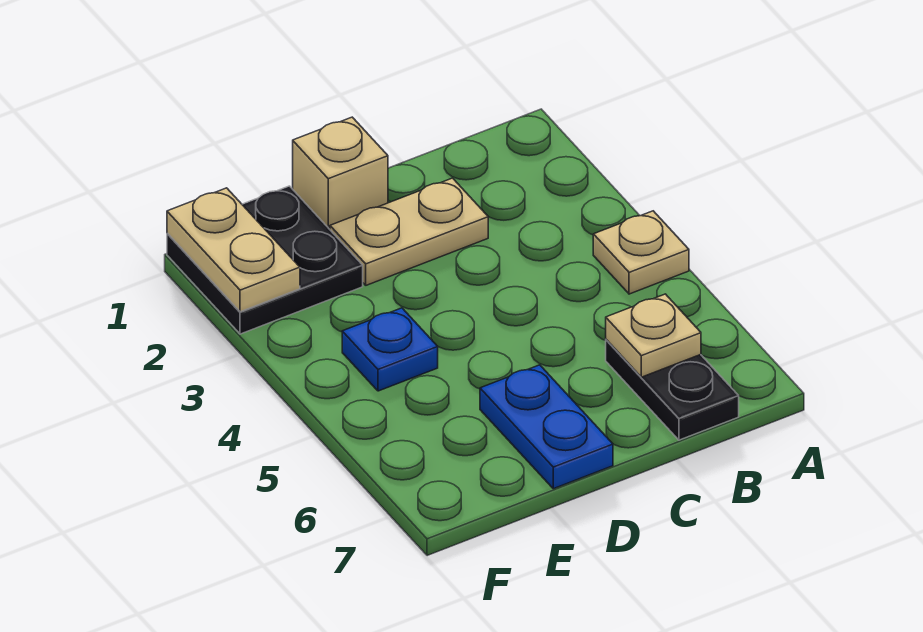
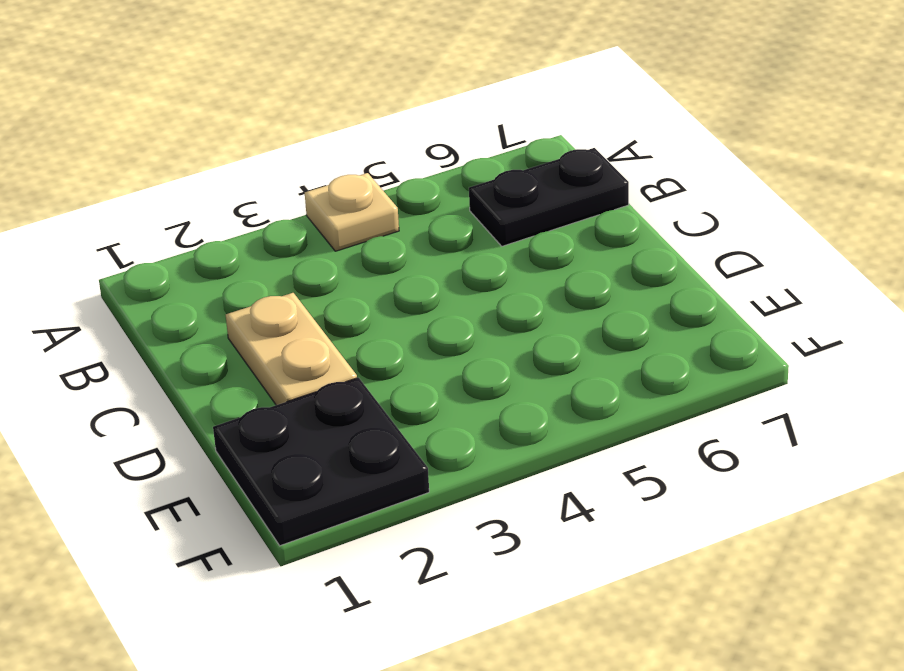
none -> tan 1x1 brick [293,117,388,229]
none -> blue 1x2 plate [480,365,613,489]

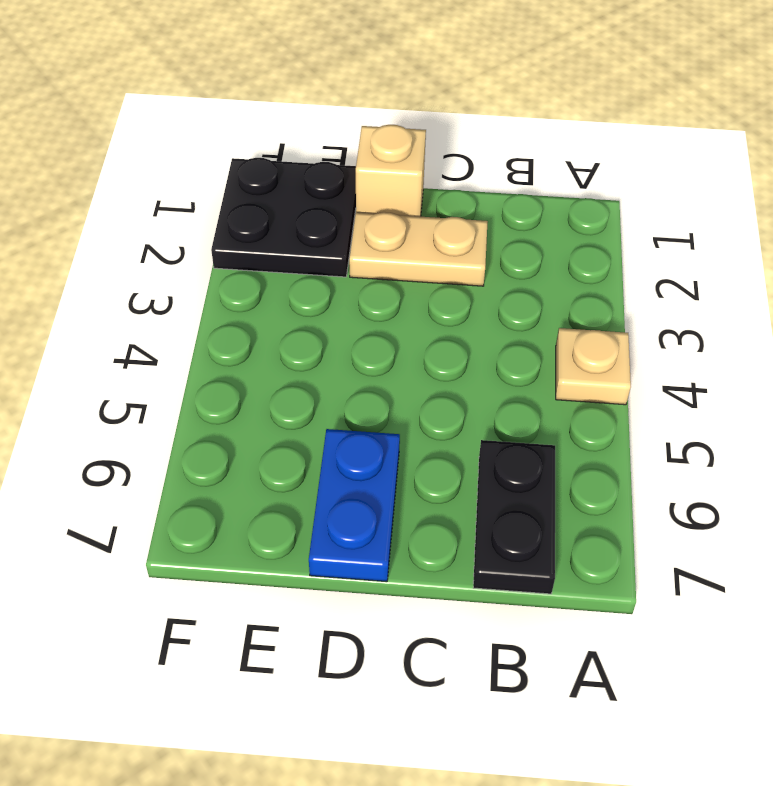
none -> blue 1x1 plate [342,308,438,391]
none -> tan 1x1 plate [606,294,701,377]

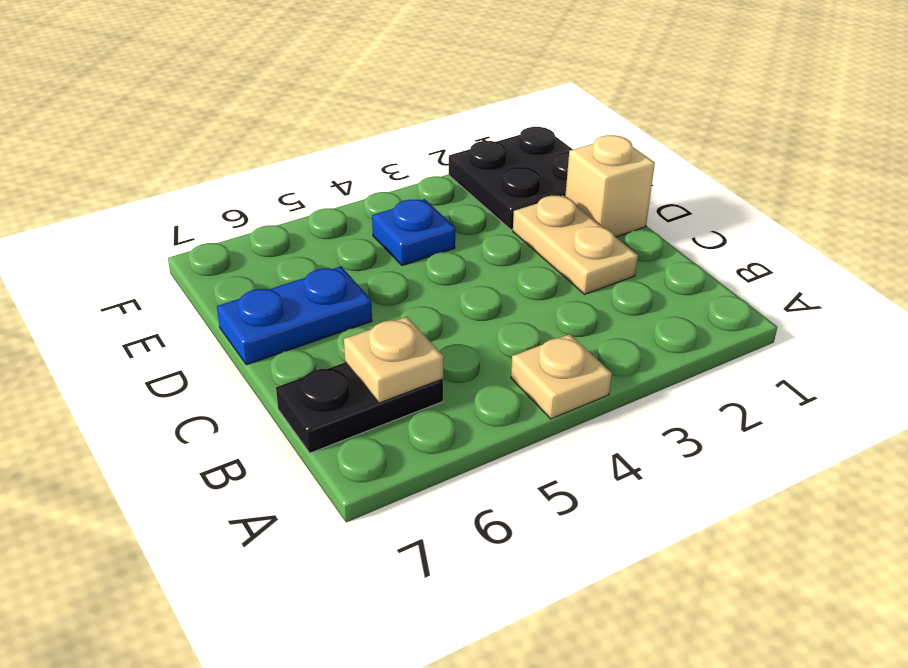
none -> tan 1x2 plate [167,188,300,312]

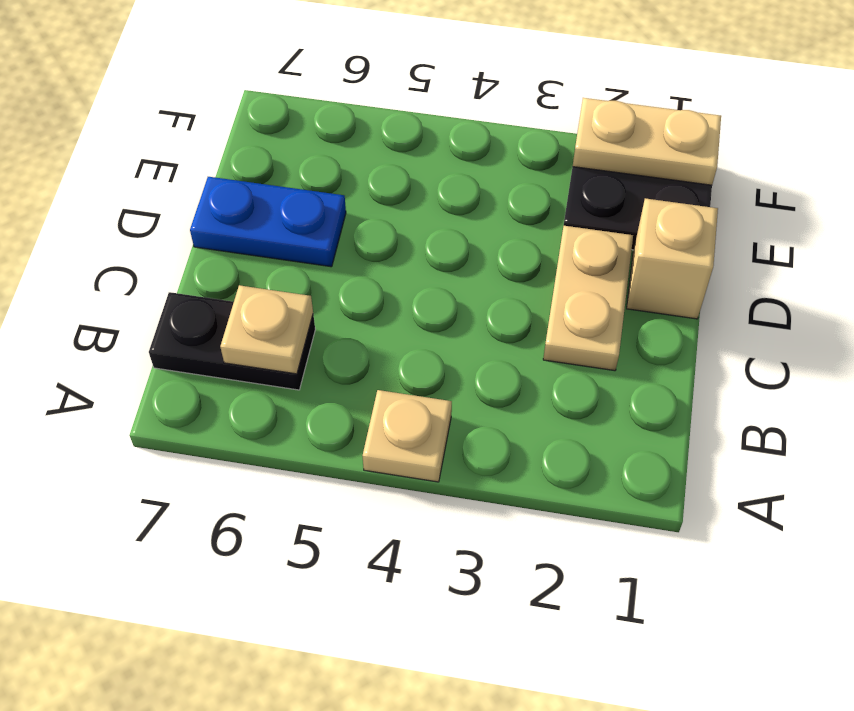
none -> blue 1x1 plate [342,308,438,391]

